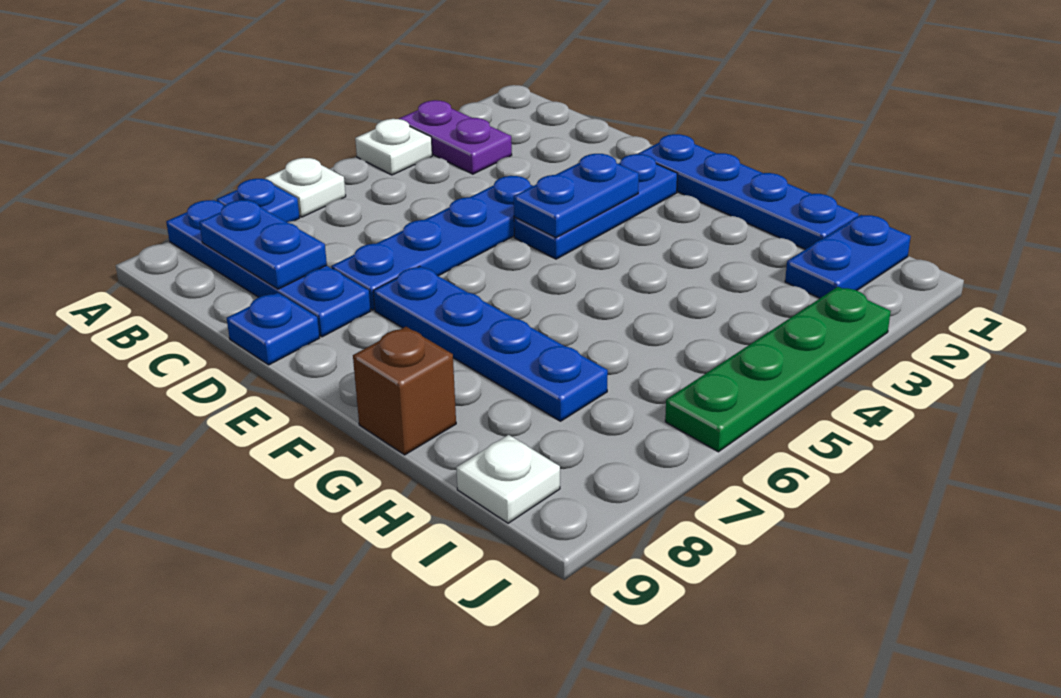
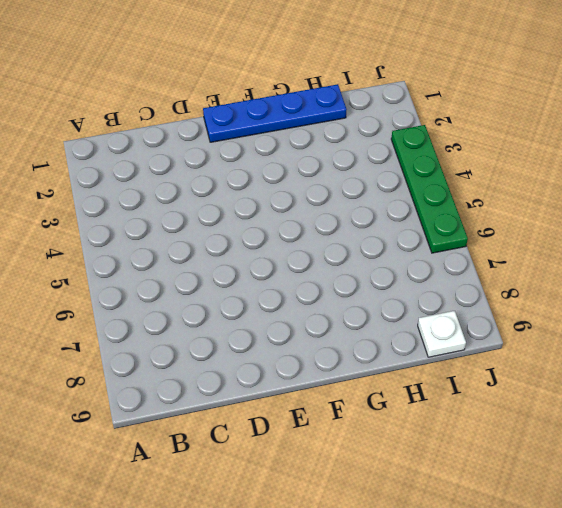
none -> purple 1x2 plate [399,100,512,174]
none -> white 1x1 plate [355,119,432,175]
none -> white 1x1 plate [265,158,346,217]

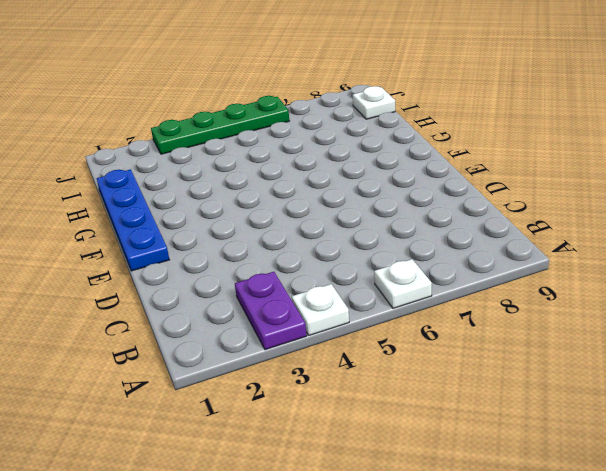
none -> blue 1x1 plate [217,179,300,222]
none -> blue 1x4 plate [166,200,371,337]
none -> blue 1x4 plate [331,176,532,310]

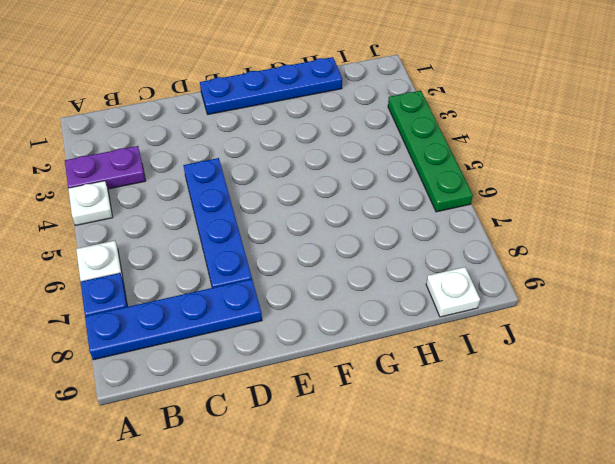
none -> blue 1x1 plate [227,293,319,365]
none -> blue 1x3 plate [514,154,678,259]
none -> blue 1x4 plate [373,266,608,421]

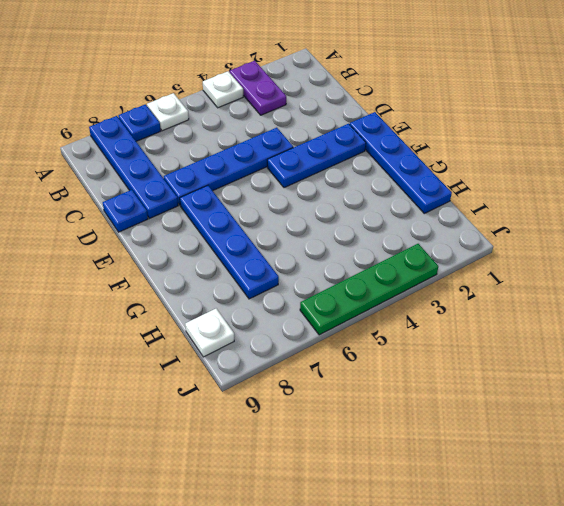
none -> brown 1x1 brick [353,327,456,455]
none -> blue 1x2 plate [785,215,911,298]
none -> blue 1x2 plate [199,200,327,289]

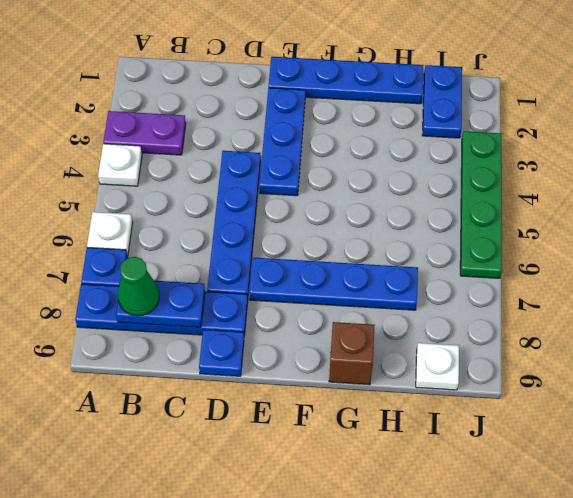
green 1x1 cone [118,257,159,316] -> none
none -> blue 1x2 plate [514,154,639,238]

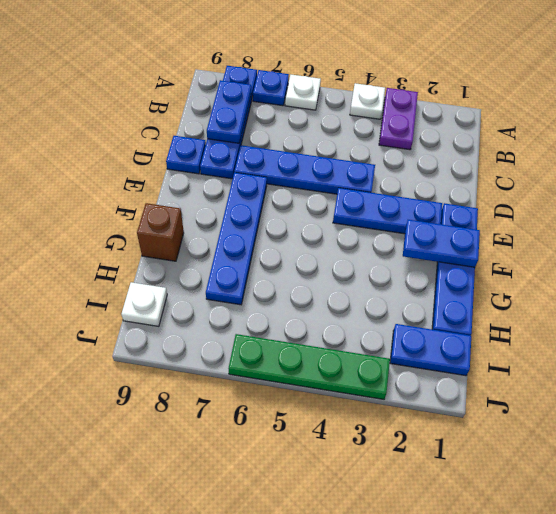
blue 1x2 plate [403,220,480,267] -> blue 1x2 plate moved to [514,154,639,238]

